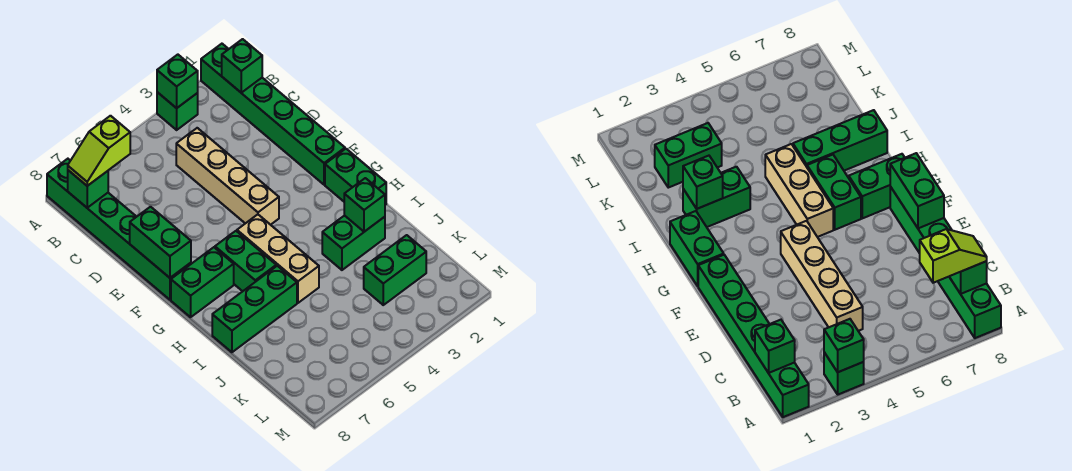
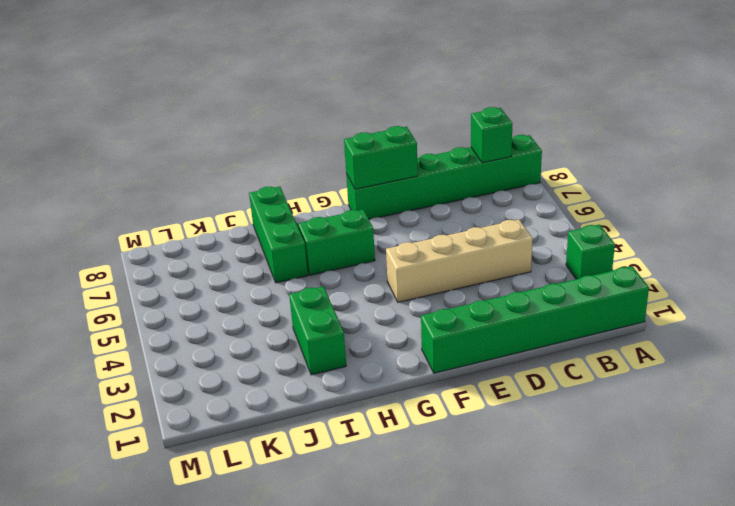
none -> green 1x2 brick [325,149,386,205]
none -> tan 1x3 brick [237,214,319,303]
none -> green 1x2 brick [171,247,234,317]

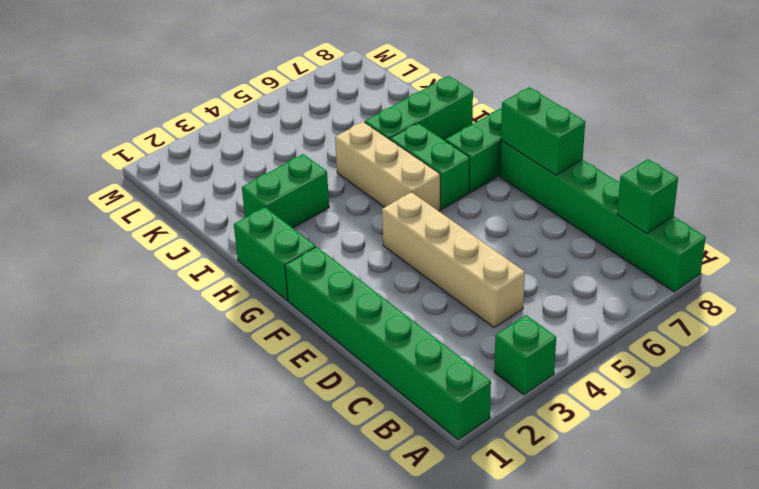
none -> green 1x2 brick [364,235,426,305]
none -> green 1x1 brick [157,55,198,108]
none -> green 1x1 brick [222,39,262,93]

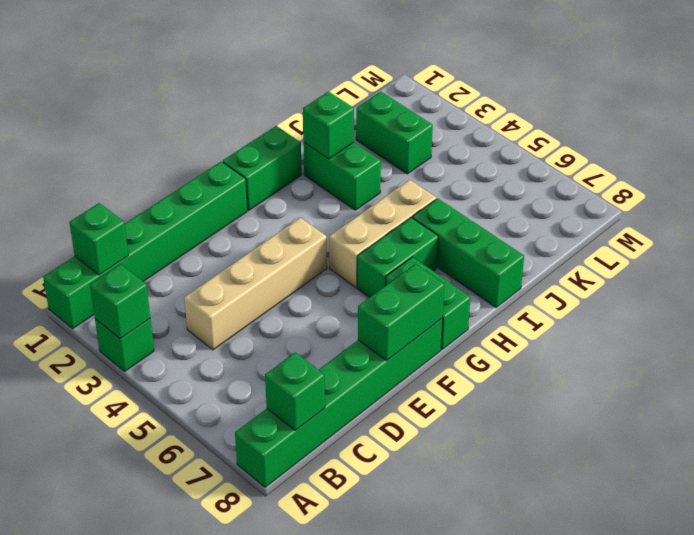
none -> lime 1x2 slope [68,116,130,186]

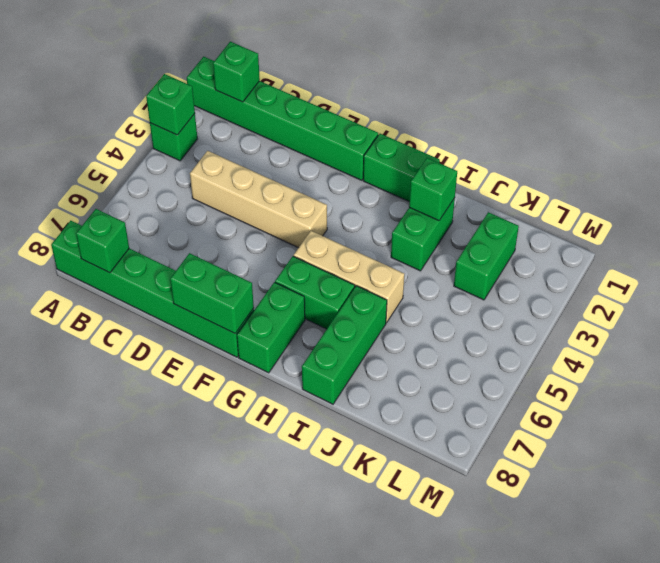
none -> lime 1x2 slope [68,116,130,186]

